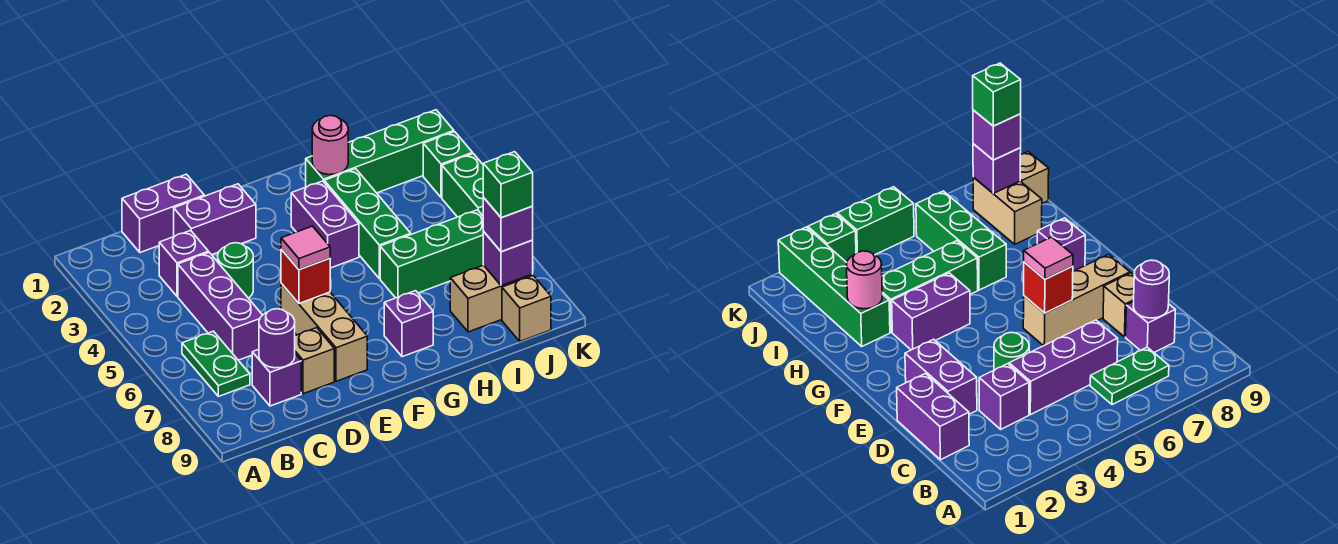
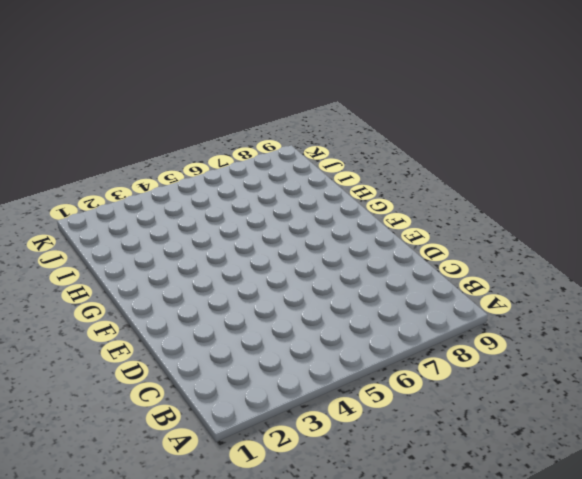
none -> green 1x2 plate [182,331,250,397]
none -> purple 1x2 brick [122,174,204,253]
none -> purple 1x1 brick [159,230,208,296]

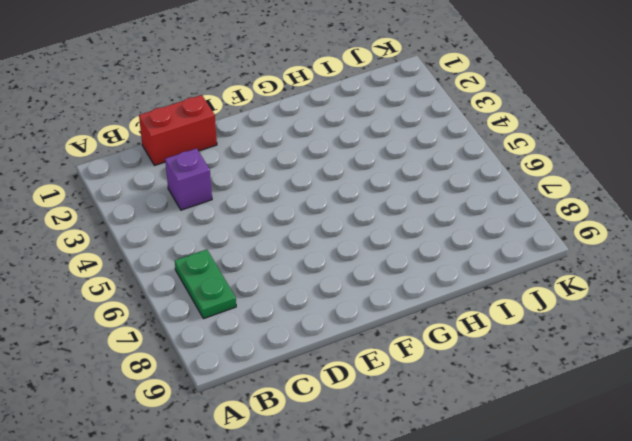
red 1x2 brick [139,95,217,166] -> purple 1x2 brick [122,174,204,253]
none -> purple 1x3 brick [178,252,262,360]
none -> purple 1x1 brick [252,349,301,406]
none -> purple 1x2 brick [174,184,256,255]

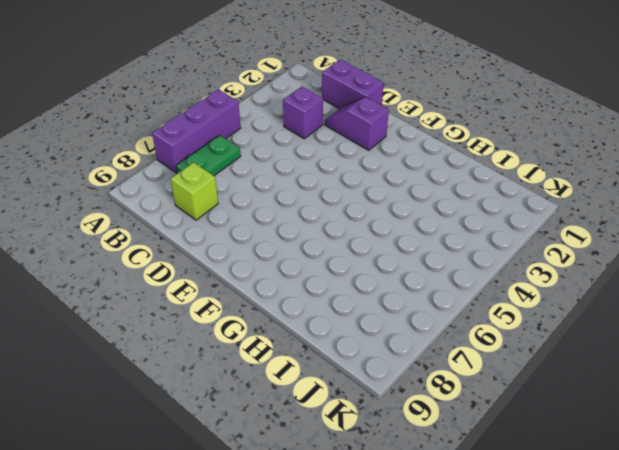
purple 1x3 brick [152,89,241,173] -> purple 1x3 brick moved to [178,252,262,360]
lime 1x1 brick [171,162,218,220] -> purple 1x1 brick [252,349,301,406]
purple 1x2 slope [325,97,389,150] -> purple 1x2 brick [174,184,256,255]
none -> green 1x1 round brick [218,243,253,298]
none -> tan 1x1 brick [295,328,334,394]
none -> tan 1x3 brick [281,283,367,381]

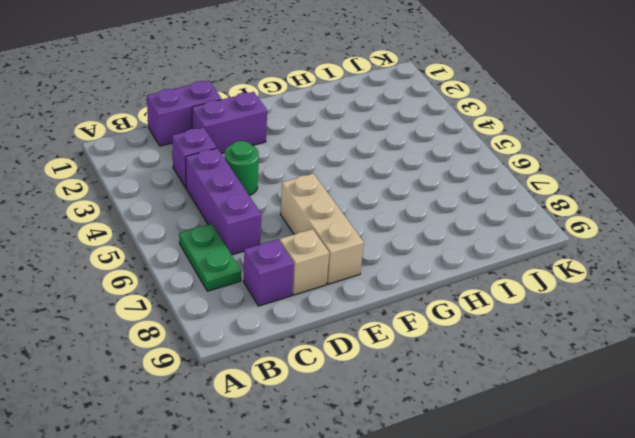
none -> purple 1x2 brick [291,181,359,268]
none -> purple 1x1 brick [384,291,433,357]
none -> green 1x4 brick [306,110,454,193]

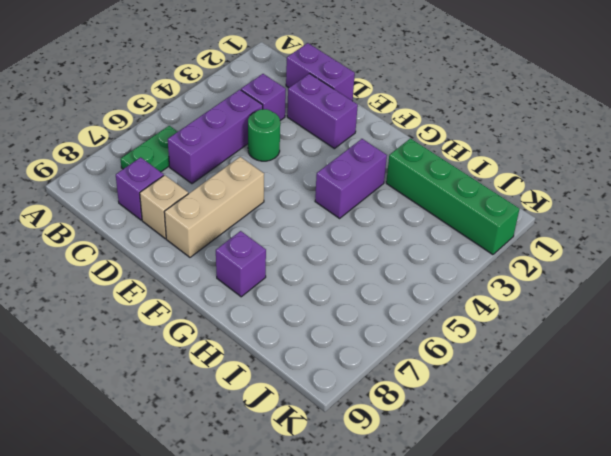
none -> green 1x3 brick [324,169,411,279]
none -> green 1x3 brick [380,210,484,298]
none -> tan 1x2 brick [450,265,533,332]

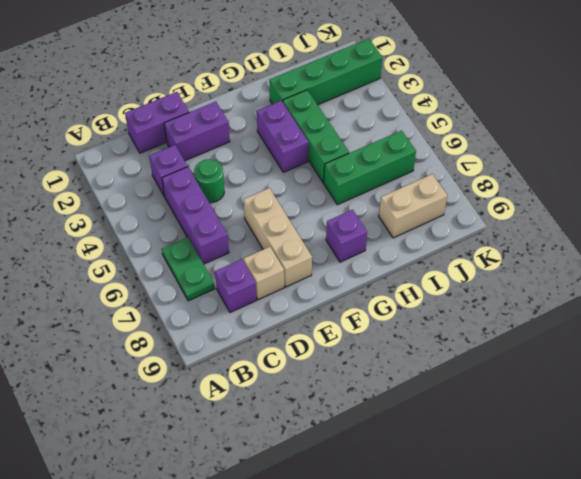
none -> tan 1x1 brick [502,276,551,341]
none -> green 1x1 brick [423,132,473,198]
none -> green 1x2 brick [442,154,484,217]

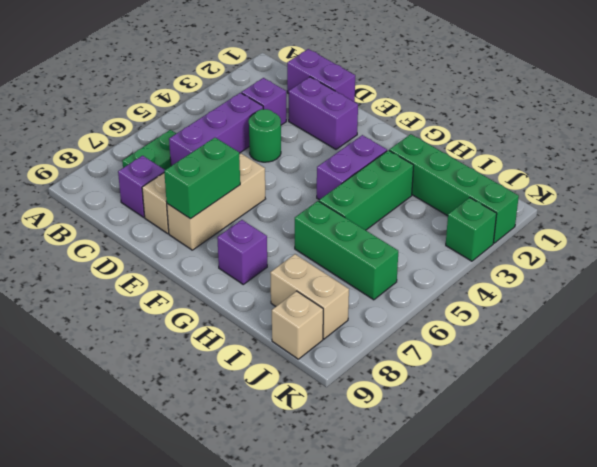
green 1x2 brick [164,138,240,219] -> green 1x2 brick moved to [442,154,484,217]
none -> purple 1x1 round brick [259,309,295,368]
none -> red 1x1 brick [281,250,330,303]
none -> pink 1x1 round brick [312,115,348,175]

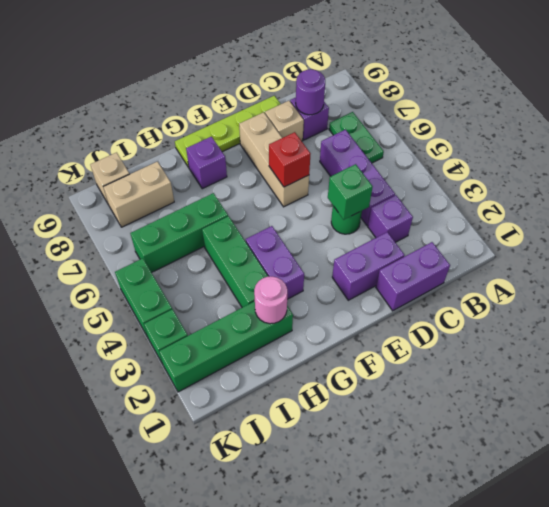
green 1x1 brick [328,164,373,220] -> green 1x1 brick moved to [483,152,533,218]
lime 1x4 plate [175,96,280,167] -> none
none -> purple 1x1 brick [483,232,533,286]
none -> pink 1x1 tile [281,226,330,270]
none -> purple 1x1 brick [483,198,533,252]

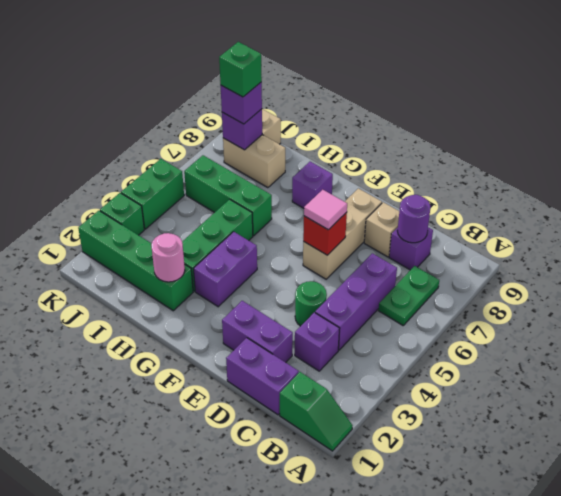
green 1x2 slope [280,372,352,451] -> none

